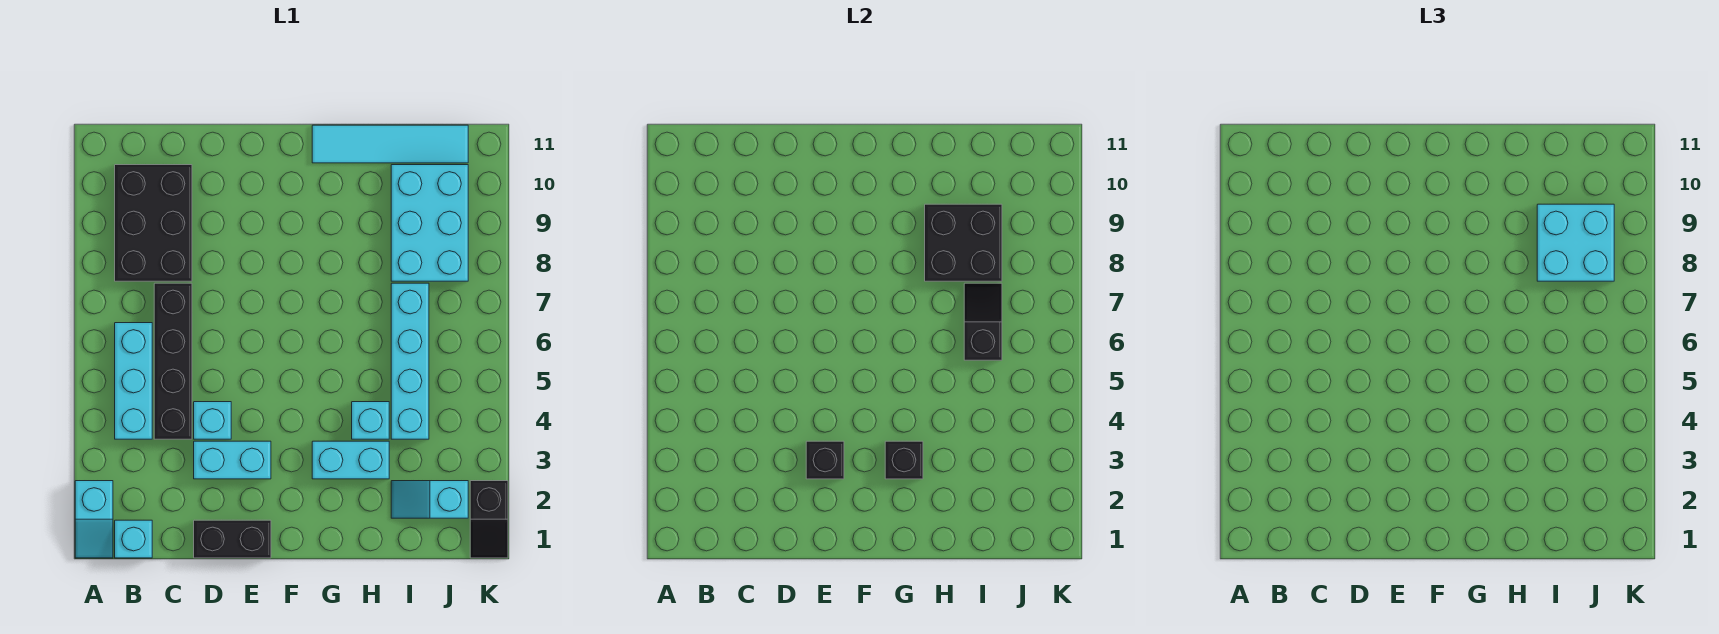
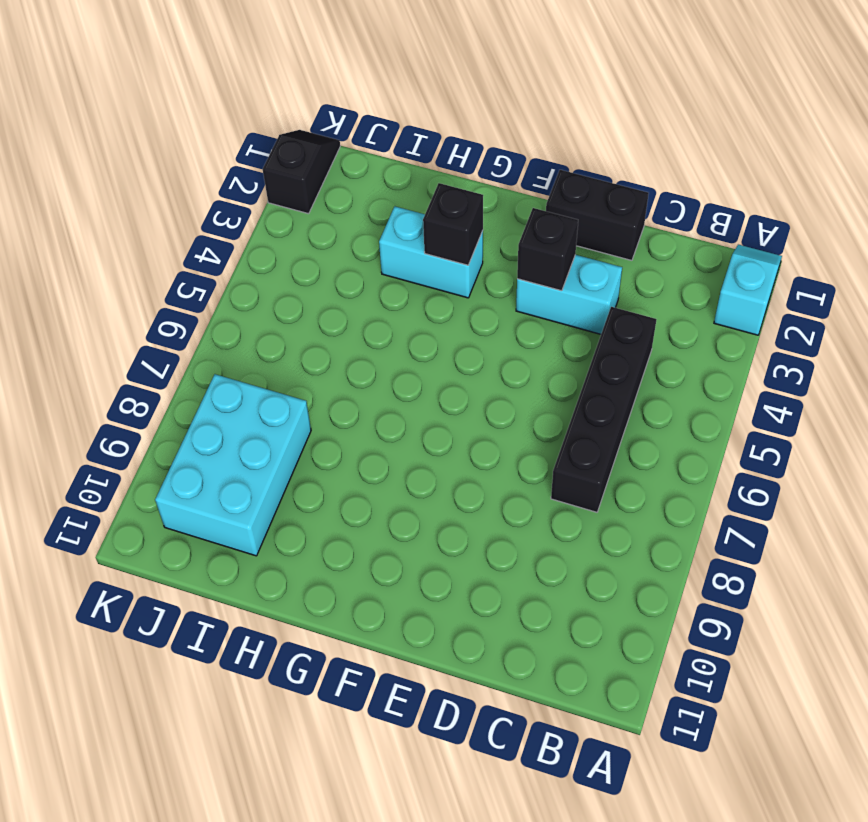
none -> cyan 1x1 brick [115,520,152,558]
none -> cyan 1x3 brick [115,323,152,439]
none -> black 2x3 brick [115,165,192,281]

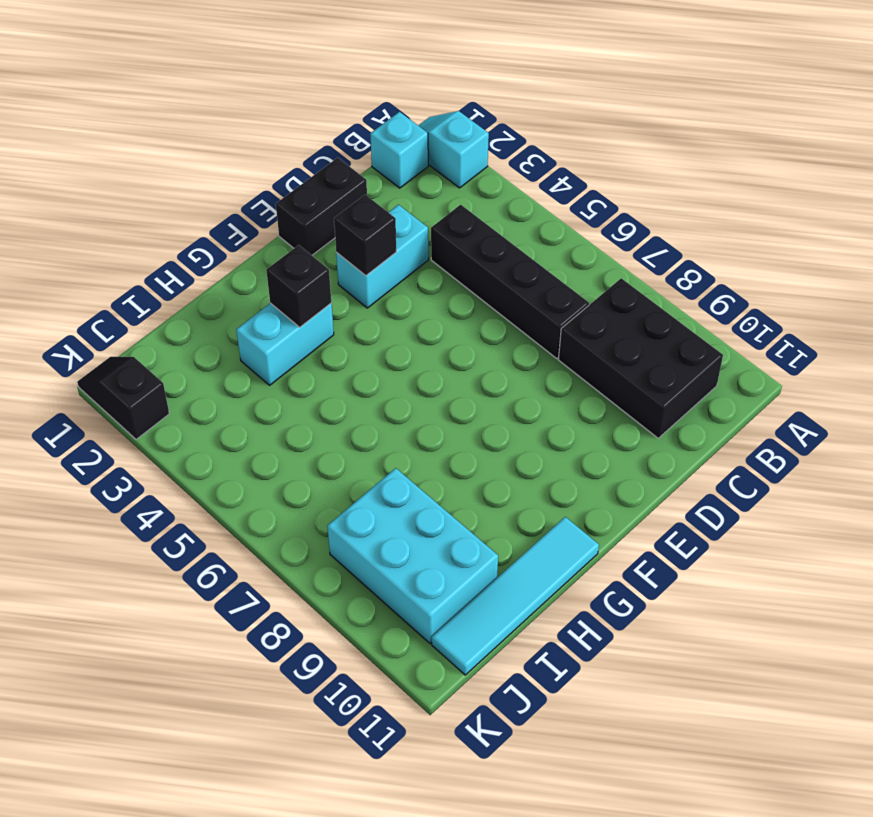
none -> cyan 1x3 brick [115,323,152,439]
none -> cyan 1x1 brick [194,402,231,439]
none -> cyan 1x1 brick [352,402,389,439]

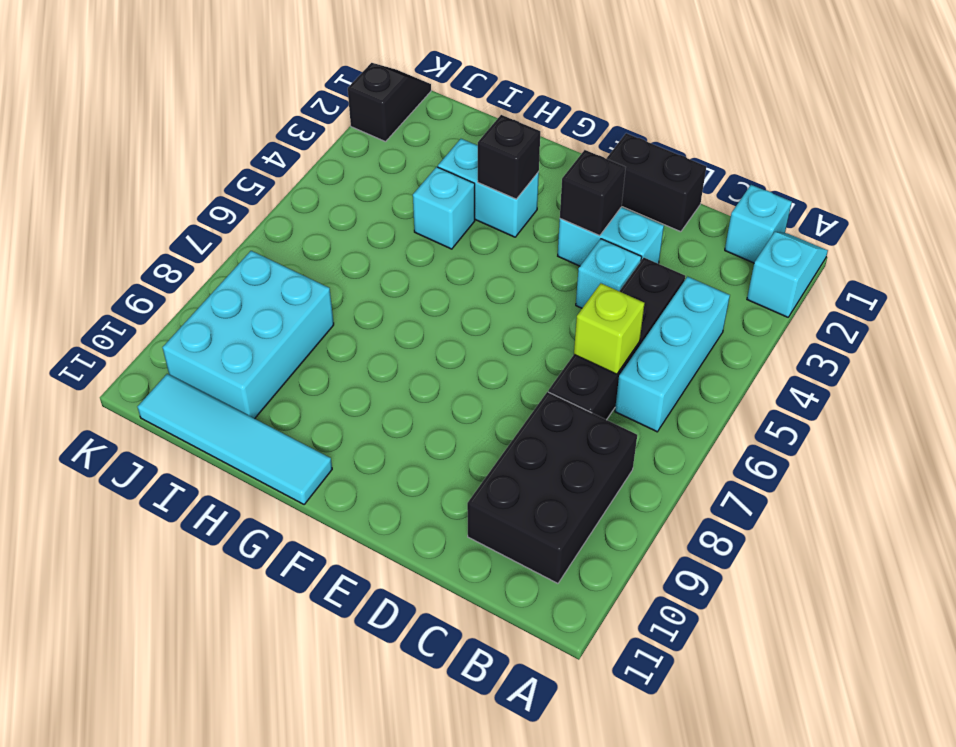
lime 1x1 brick [574,283,645,374] -> none
none -> cyan 1x2 slope [391,481,468,518]
none -> cyan 1x4 brick [391,283,429,439]
none -> black 2x2 brick [925,204,1002,281]

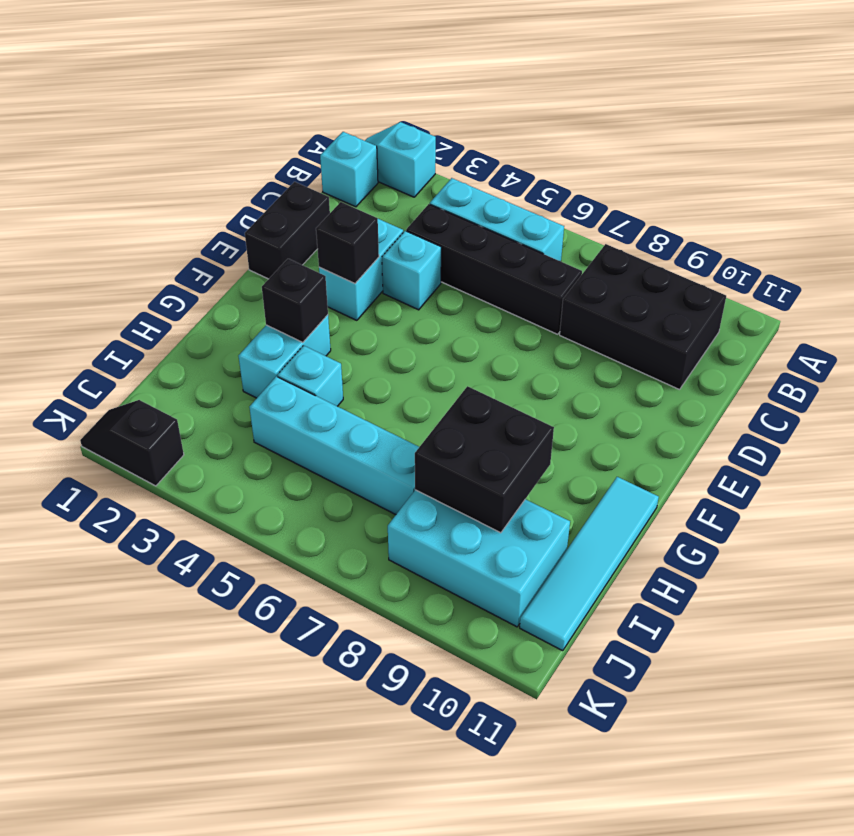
none -> cyan 1x2 slope [391,481,468,518]
none -> black 1x2 slope [964,283,1002,360]
none -> cyan 2x2 brick [1537,204,1614,281]

